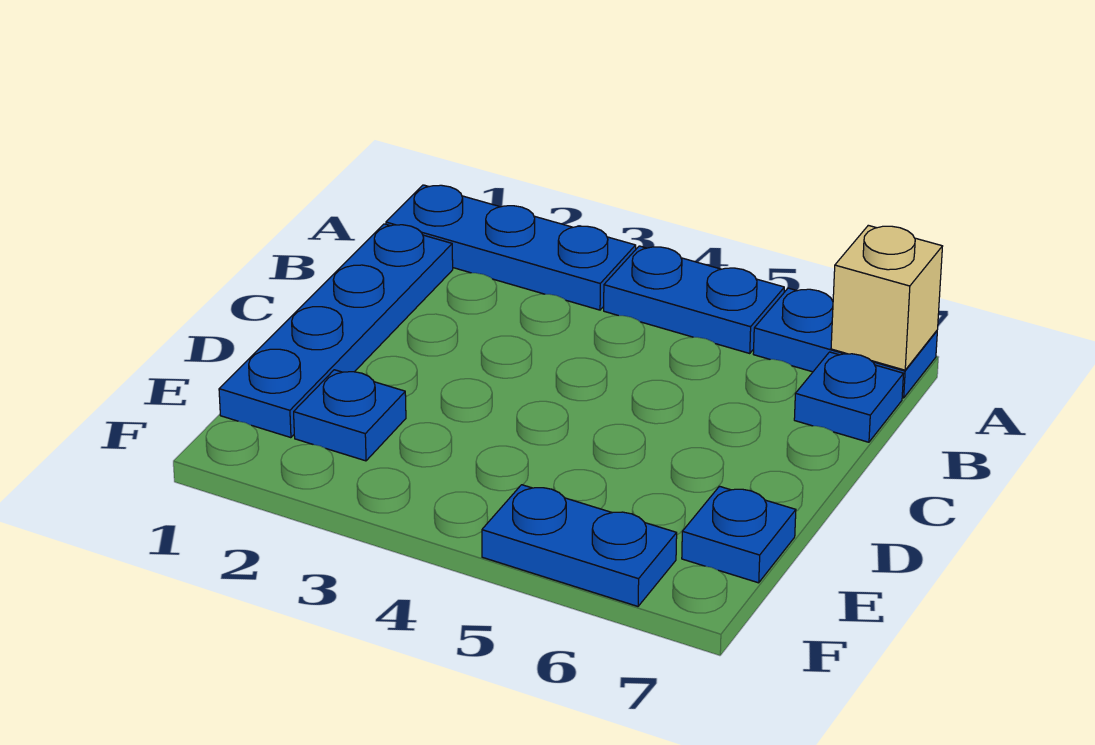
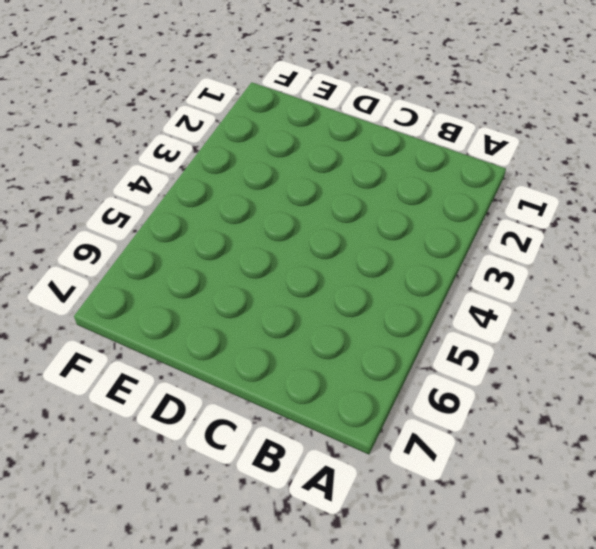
none -> blue 1x3 plate [386,185,636,310]
none -> blue 1x2 plate [604,246,784,353]

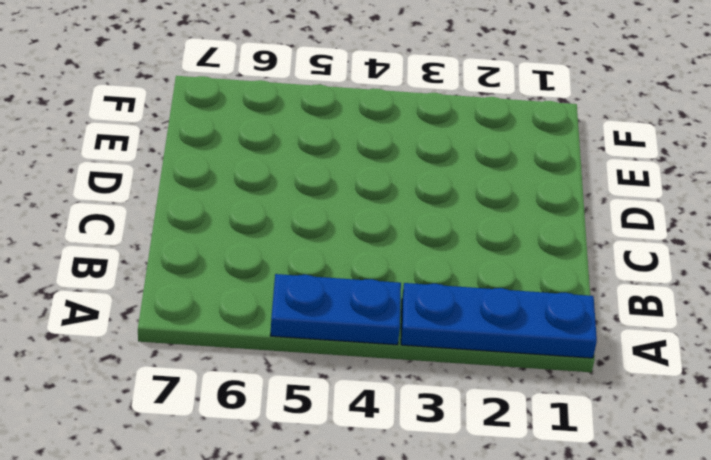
none -> blue 1x2 plate [753,288,937,398]
none -> blue 1x4 plate [219,224,453,438]

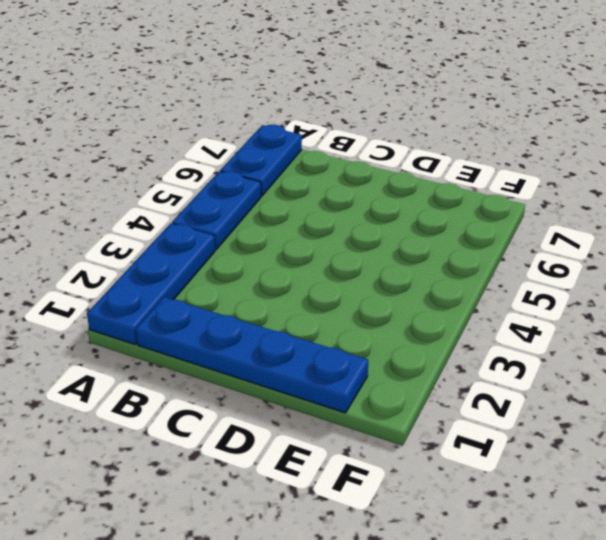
none -> blue 1x1 plate [794,352,903,442]
none -> blue 1x1 plate [294,370,406,461]

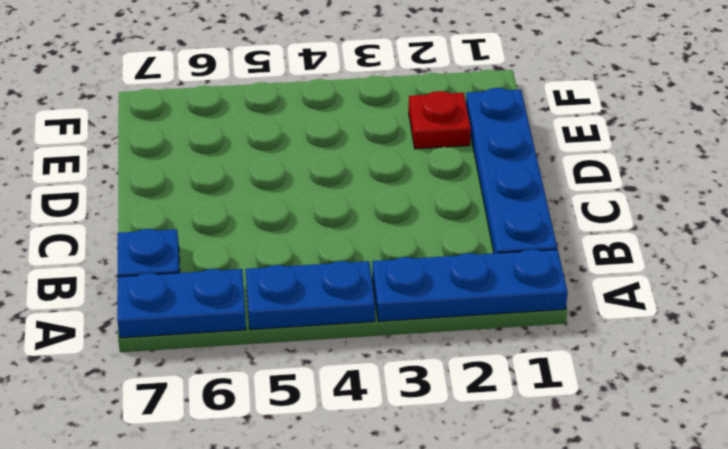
red 1x1 plate [409,91,471,149] -> blue 1x1 plate [294,370,406,461]
none -> blue 1x1 plate [682,486,796,583]
none -> blue 1x2 plate [482,485,677,606]

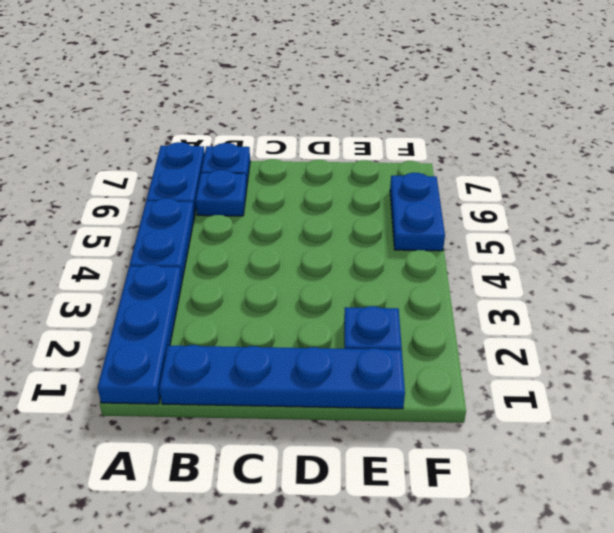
blue 1x1 plate [196,170,247,216] -> blue 1x1 plate moved to [682,486,796,583]
none -> tan 1x1 brick [831,225,943,370]

